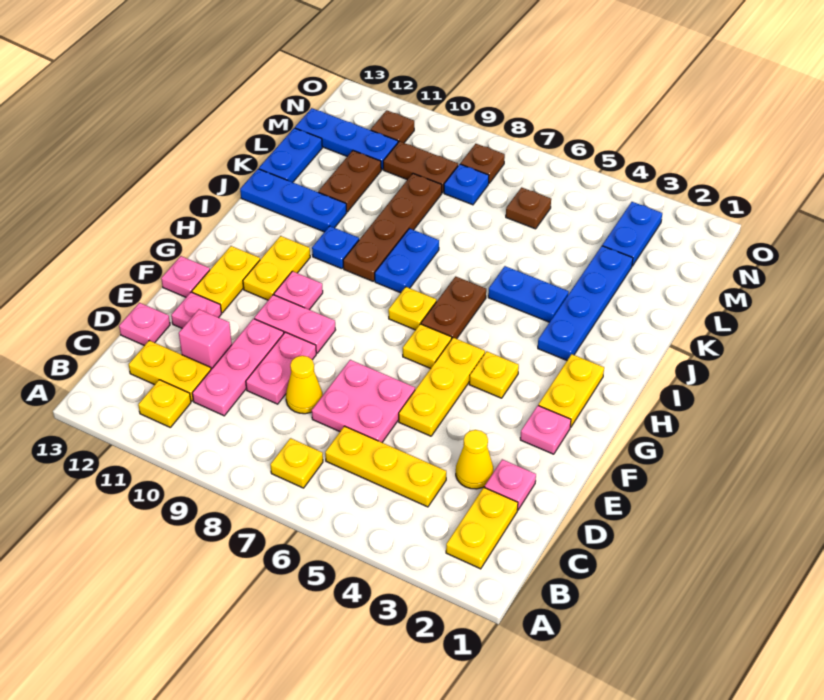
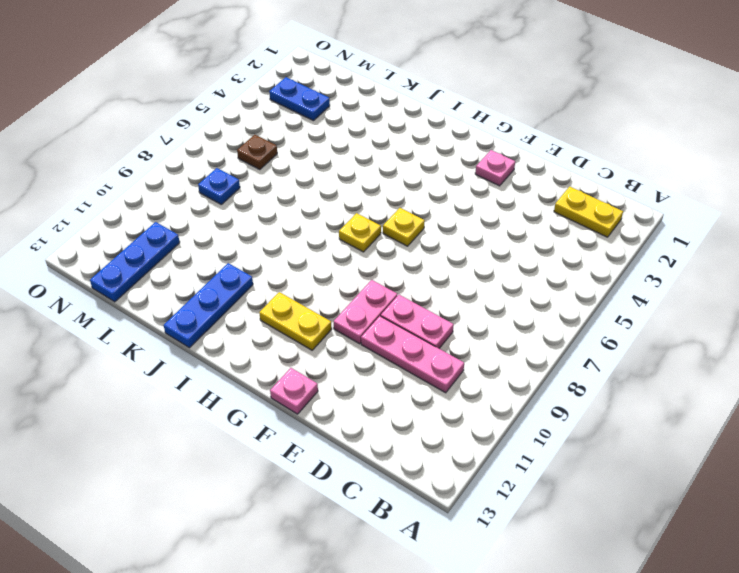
none -> yellow 1x1 plate [270,438,323,488]
none -> yellow 1x1 plate [138,380,191,427]
none -> yellow 1x3 plate [325,426,446,507]
none -> yellow 1x2 plate [129,341,211,401]

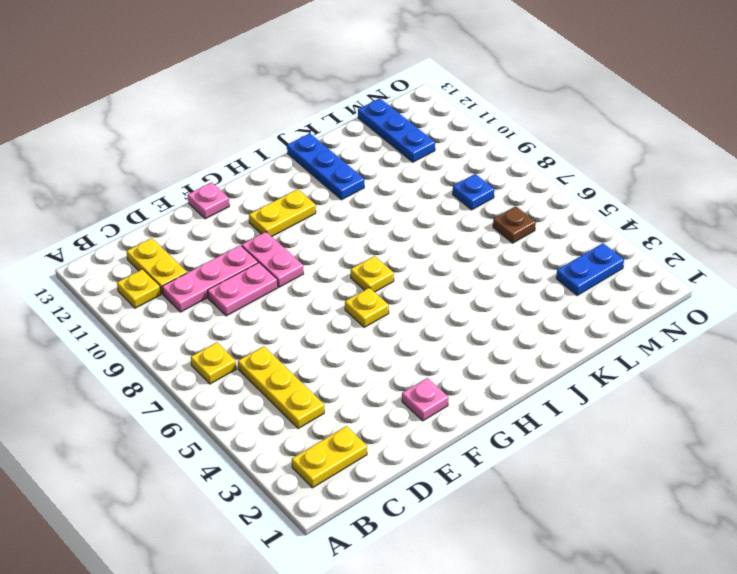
none -> pink 1x1 plate [484,459,536,510]
none -> yellow 1x1 cone [456,430,493,489]
none -> pink 2x2 plate [312,360,415,442]
none -> yellow 1x1 cone [286,356,323,414]

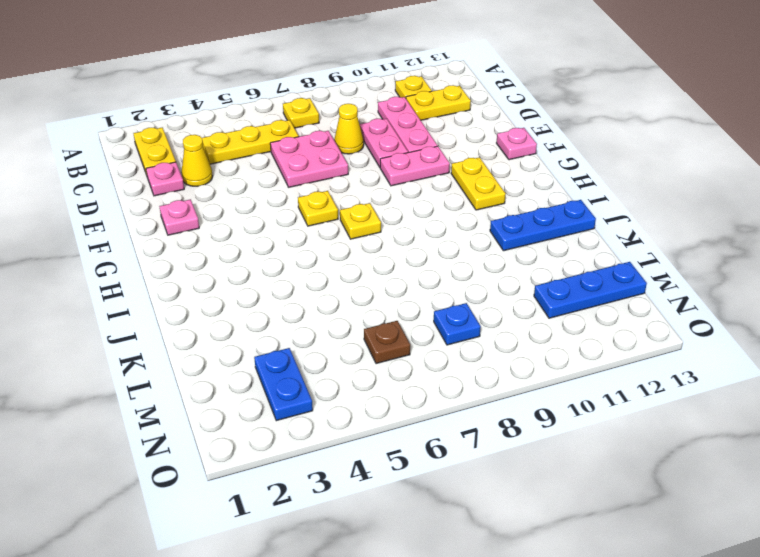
none -> pink 1x1 brick [179,309,232,369]
none -> pink 1x1 plate [119,303,170,346]
none -> yellow 1x3 plate [399,338,485,436]
none -> pink 1x1 plate [171,292,221,328]

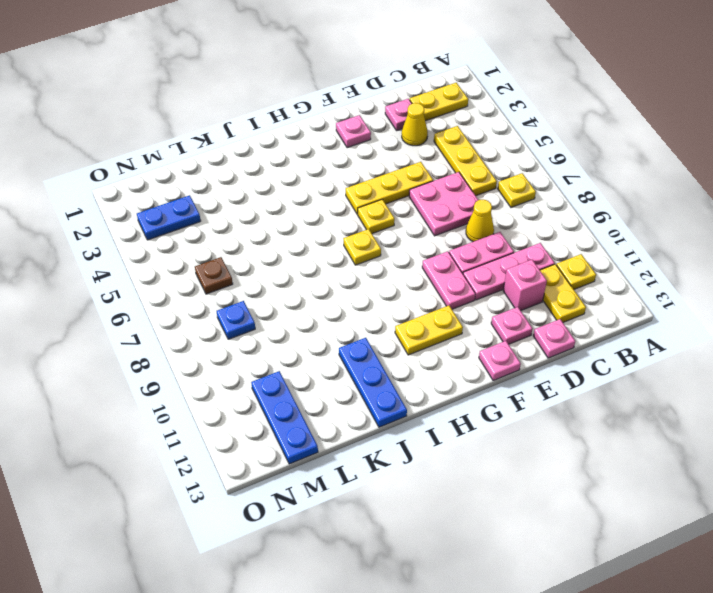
none -> yellow 1x2 plate [192,246,260,313]
none -> yellow 1x2 plate [538,354,604,427]
none -> yellow 1x1 plate [469,351,519,398]
none -> pink 1x1 plate [274,271,323,310]

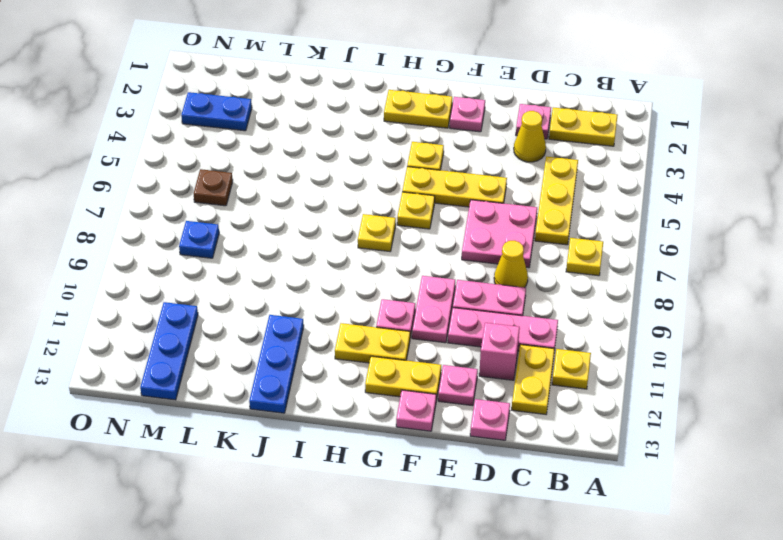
none -> brown 1x2 plate [421,276,486,340]
none -> blue 1x4 plate [538,246,633,360]
none -> blue 1x2 plate [375,228,439,293]
none -> brown 1x4 plate [343,174,442,281]

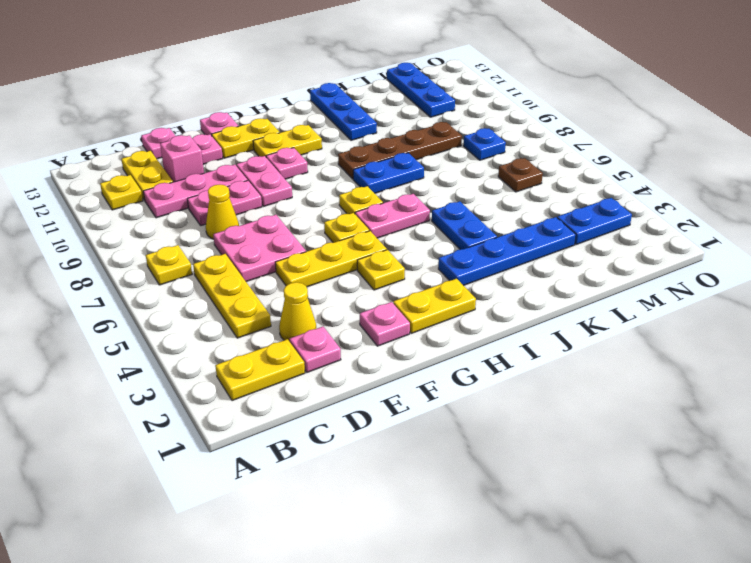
pink 1x2 plate [355,194,430,238] -> brown 1x2 plate [421,276,486,340]
none -> blue 1x1 plate [312,226,359,269]
none -> brown 1x2 plate [318,151,381,212]
none -> blue 1x2 plate [259,128,322,182]
none -> brown 1x2 plate [383,141,458,193]

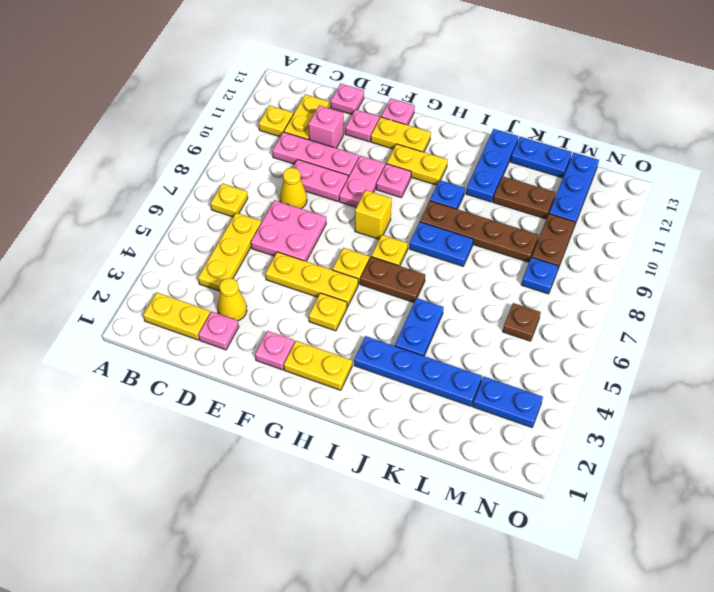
yellow 1x1 brick [355,190,392,239] -> none
none -> brown 1x1 plate [460,144,505,183]
none -> brown 1x1 plate [371,110,414,143]

